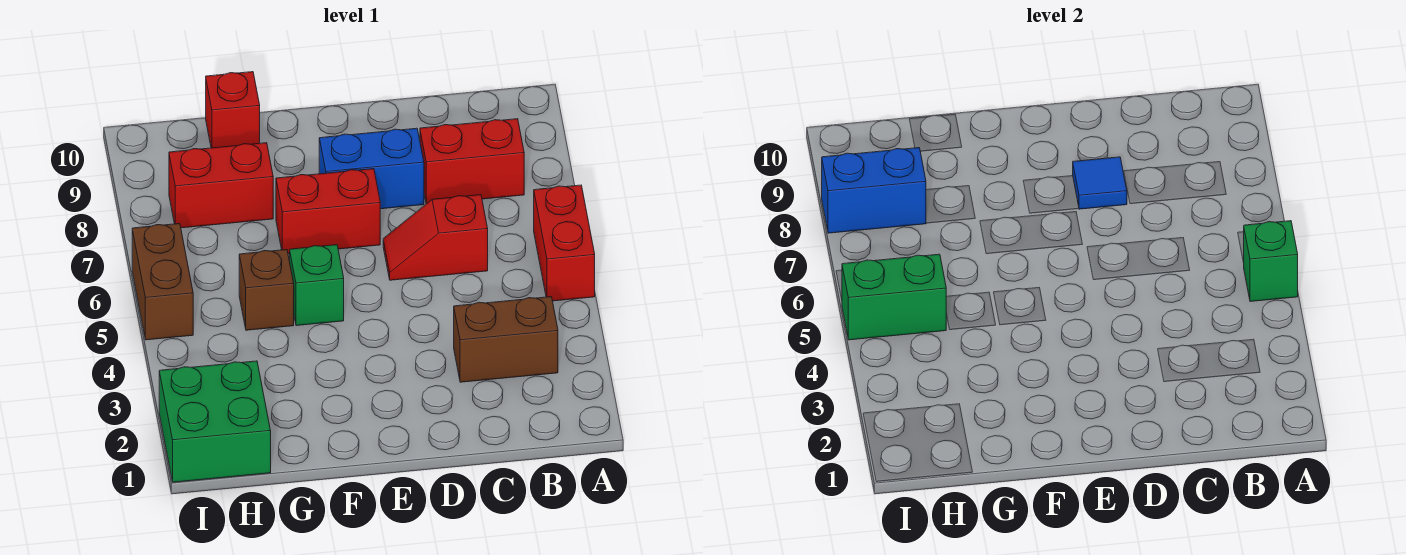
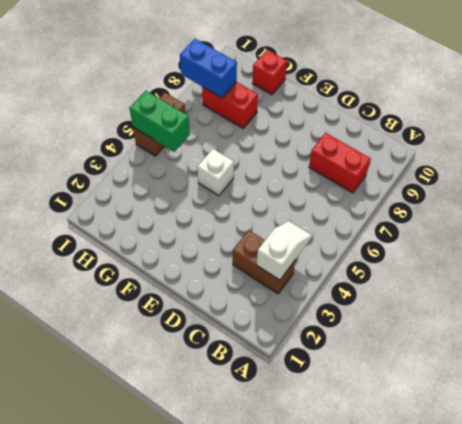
white 1x2 slope [257,221,312,280] -> none
white 1x1 brick [197,149,234,196] -> green 1x1 brick [290,245,344,326]
none -> red 1x2 brick [534,185,595,301]
none -> red 1x2 slope [383,195,488,280]
none -> blue 1x2 brick [319,128,424,209]

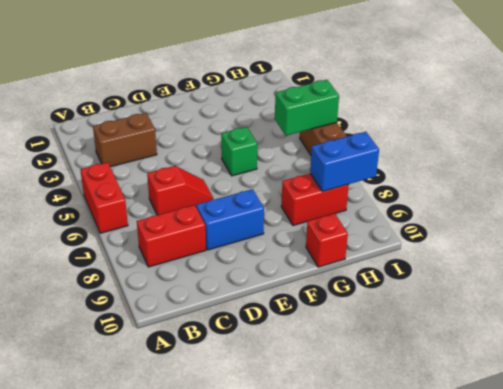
none -> red 1x2 brick [276,169,380,254]
none -> brown 1x1 brick [239,250,294,330]
none -> green 2x2 brick [159,361,271,482]

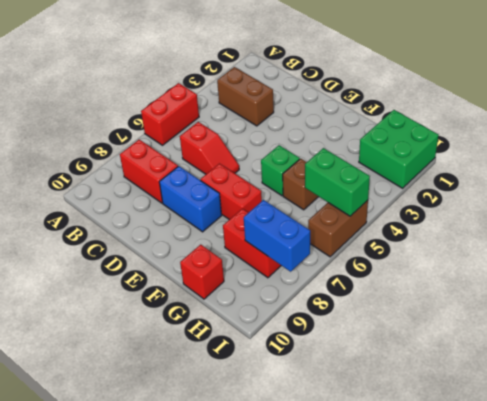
none -> green 1x1 brick [1243,221,1298,302]
none -> blue 1x1 tile [1073,157,1127,209]

